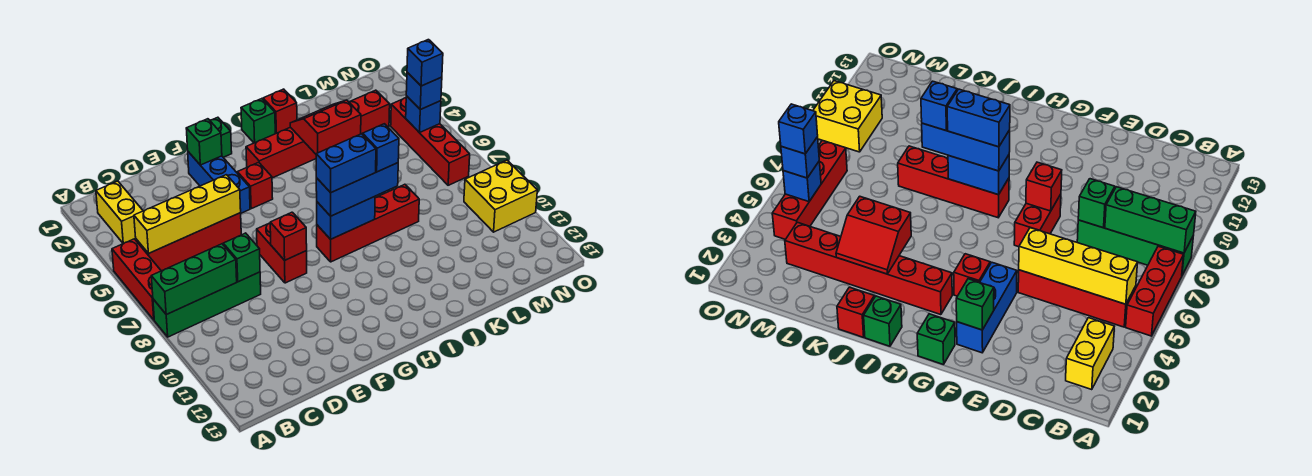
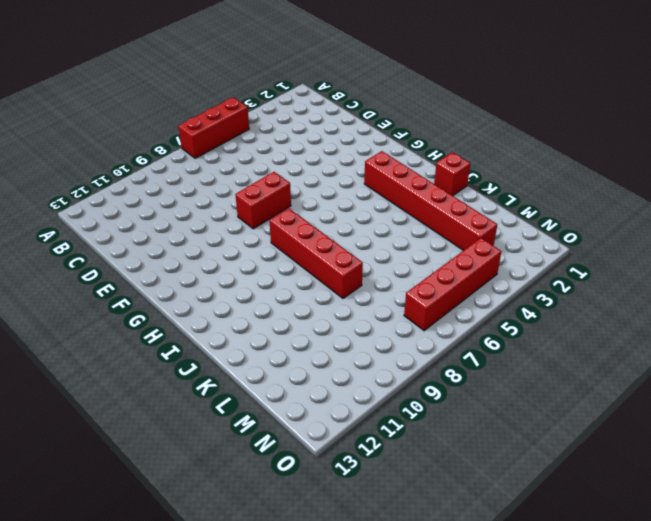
none -> green 1x4 brick [153,272,261,337]
none -> yellow 1x2 brick [96,181,143,244]
none -> red 1x4 brick [136,213,241,271]

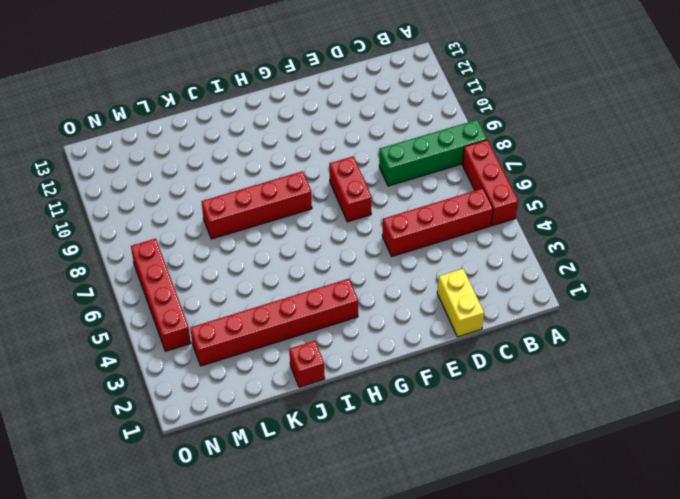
yellow 1x2 brick [437,269,484,337] -> yellow 1x2 brick moved to [96,181,143,244]
none -> blue 1x3 brick [188,152,250,213]
none -> green 1x1 brick [210,117,232,157]
none -> red 1x1 brick [237,162,273,209]

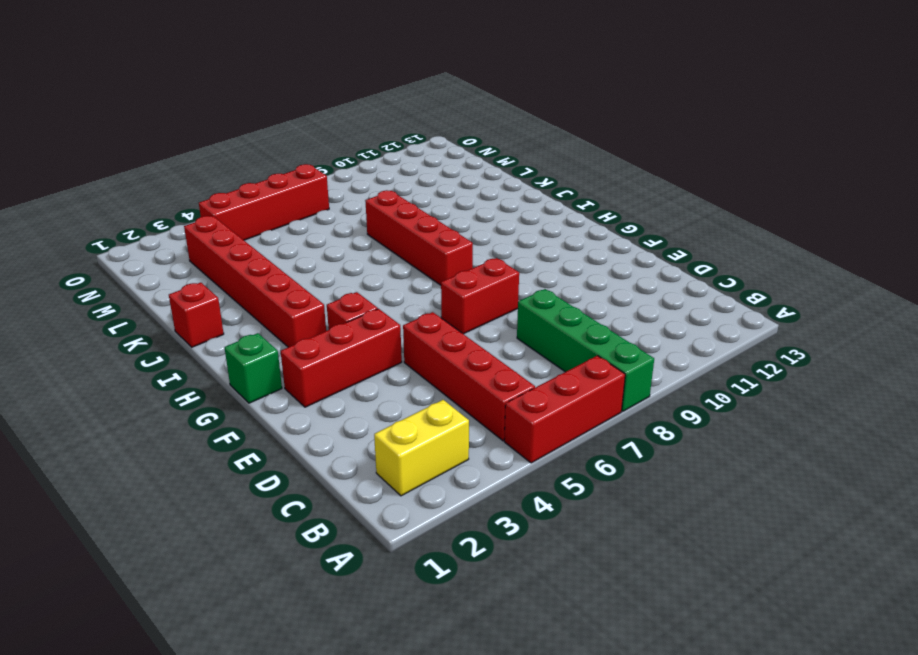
red 1x3 brick [281,309,402,407] -> blue 1x3 brick [188,152,250,213]
none -> green 1x1 brick [241,99,275,143]
none -> yellow 2x2 brick [464,160,537,232]
none -> green 1x3 brick [151,244,237,315]

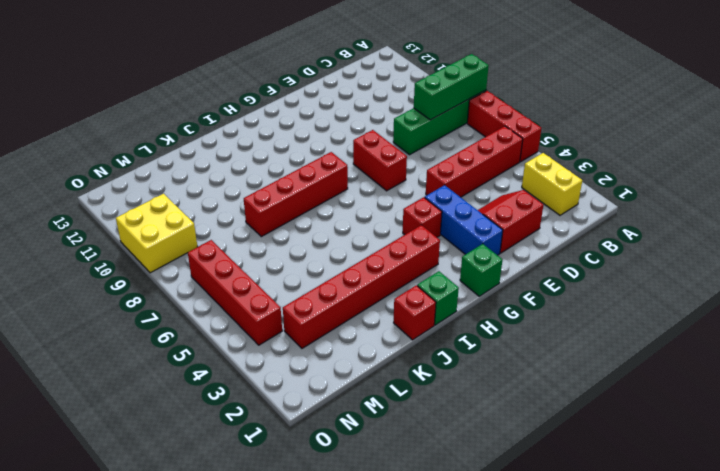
red 2x2 slope [478,190,543,253] -> red 2x2 slope turned to [290,100,361,154]
none -> yellow 1x4 brick [134,175,241,253]
none -> green 1x1 brick [223,233,260,282]
none -> green 1x1 brick [186,119,222,165]

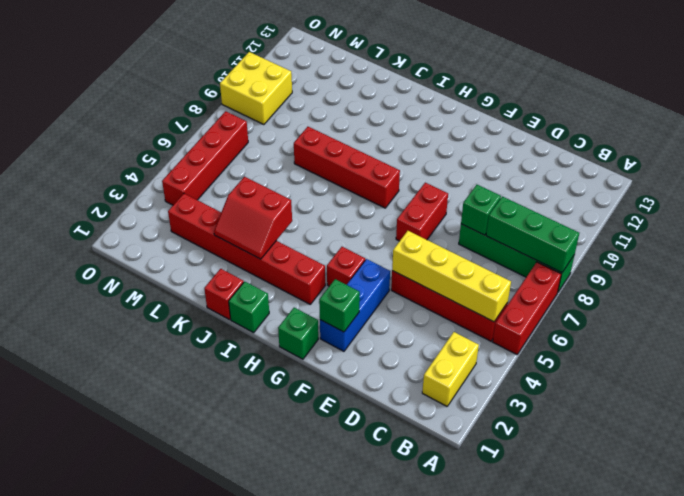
none -> red 1x1 brick [270,212,307,260]
none -> blue 1x2 brick [317,196,375,239]
none -> blue 1x1 brick [406,96,441,133]

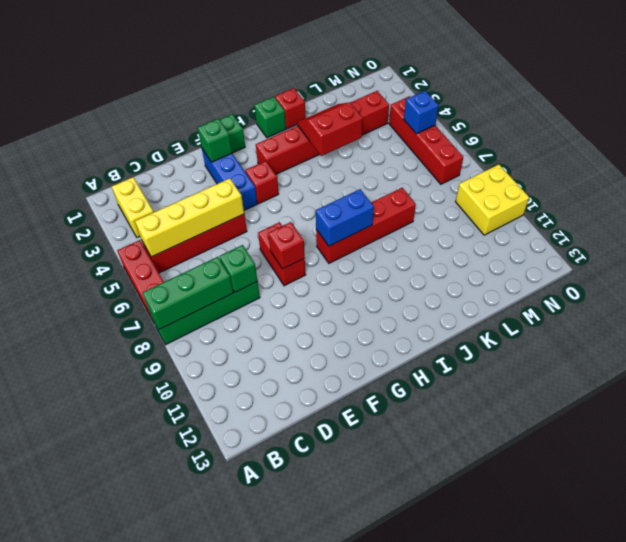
none -> blue 1x3 brick [316,163,398,216]
none -> blue 1x1 brick [406,72,442,110]
none -> blue 1x2 brick [316,134,376,193]

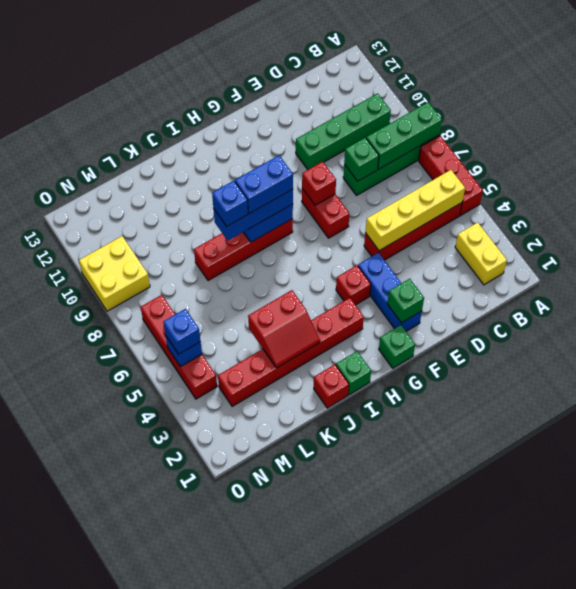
green 1x4 brick [296,93,391,170] -> none
none -> blue 1x1 brick [407,40,443,86]

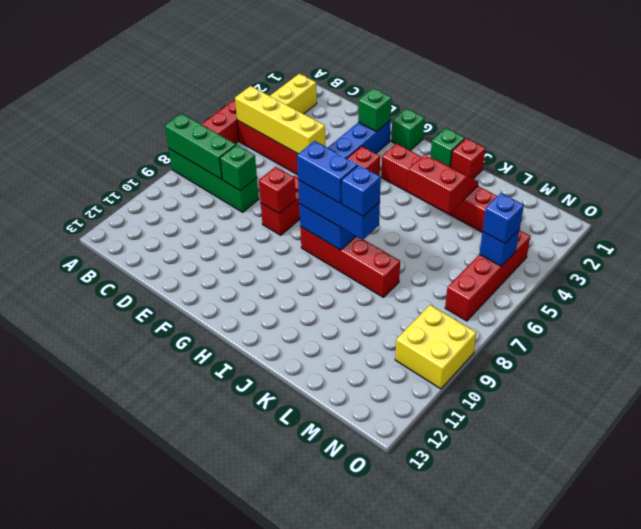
none -> blue 1x1 brick [407,40,443,86]

